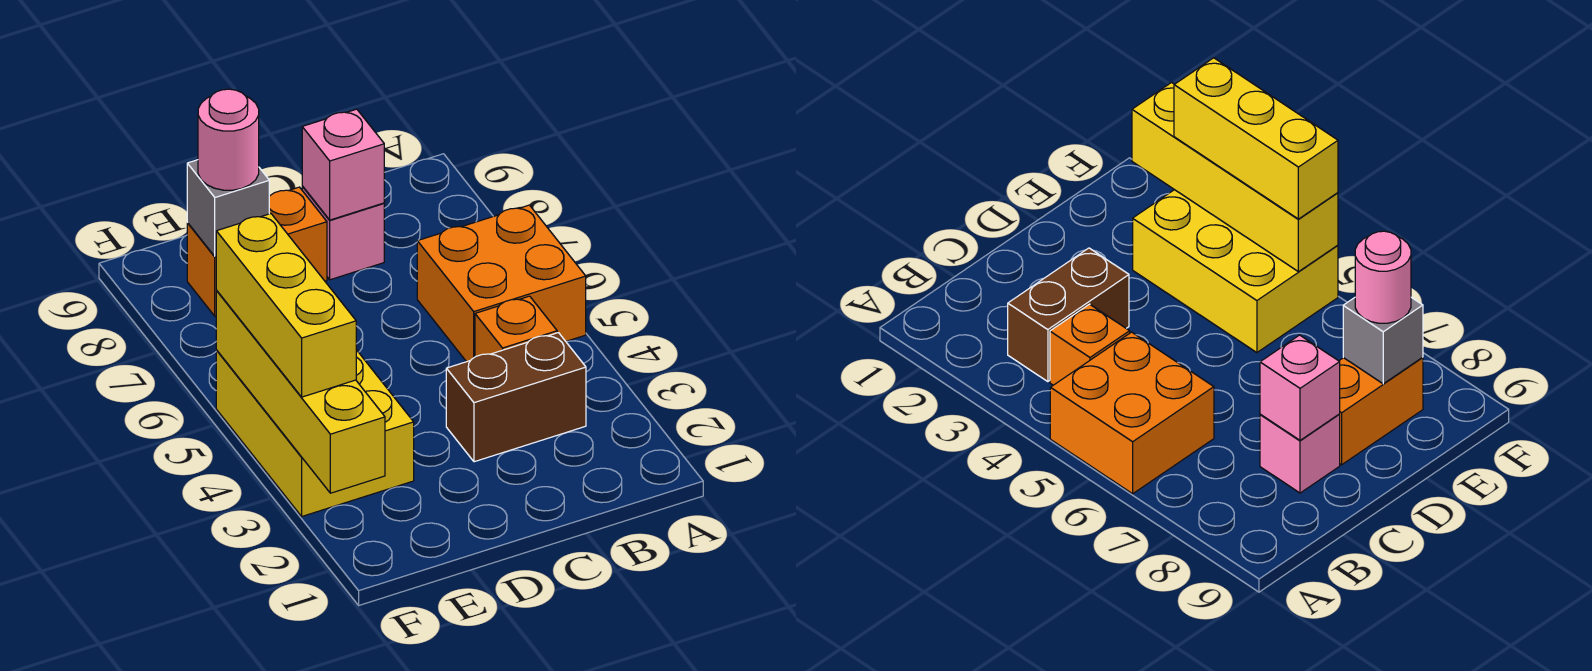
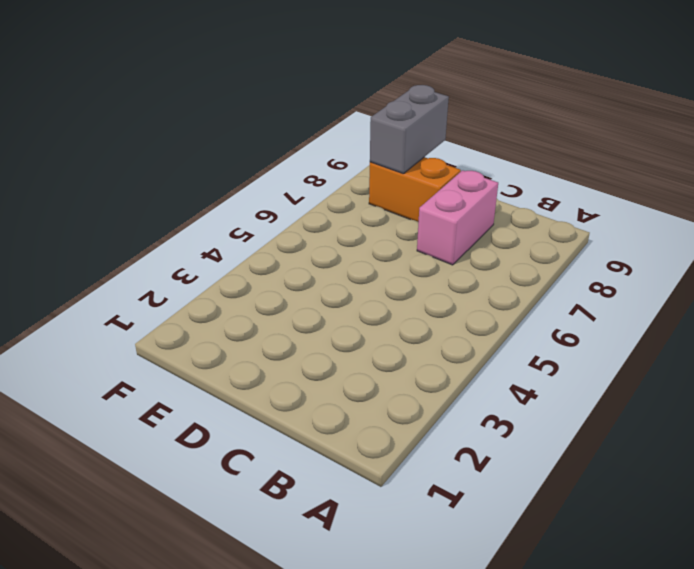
pink 1x2 brick [417,170,498,265] -> pink 1x1 brick [302,186,384,280]
grey 1x2 brick [370,85,449,173] -> grey 1x1 brick [187,160,269,257]
none -> orange 2x2 brick [417,205,586,362]
none -> brown 1x2 brick [446,333,586,462]

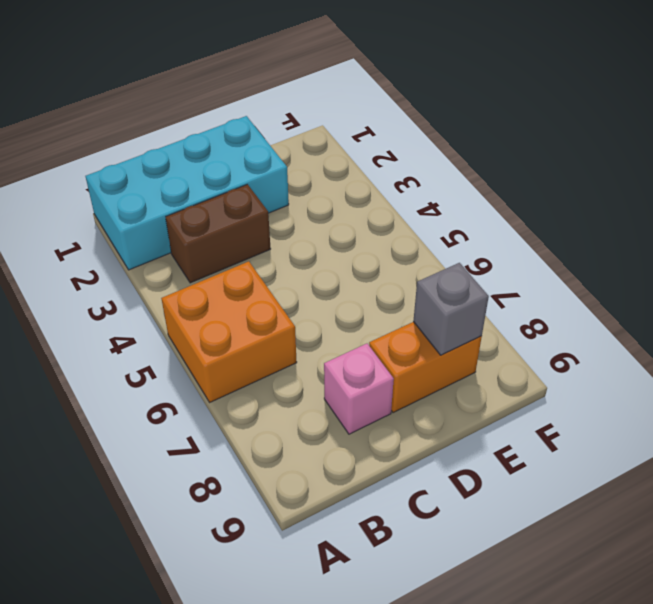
cyan 2x4 brick [86,116,289,270] -> none
none -> orange 1x1 brick [475,296,557,357]
none -> yellow 2x3 brick [216,350,414,516]

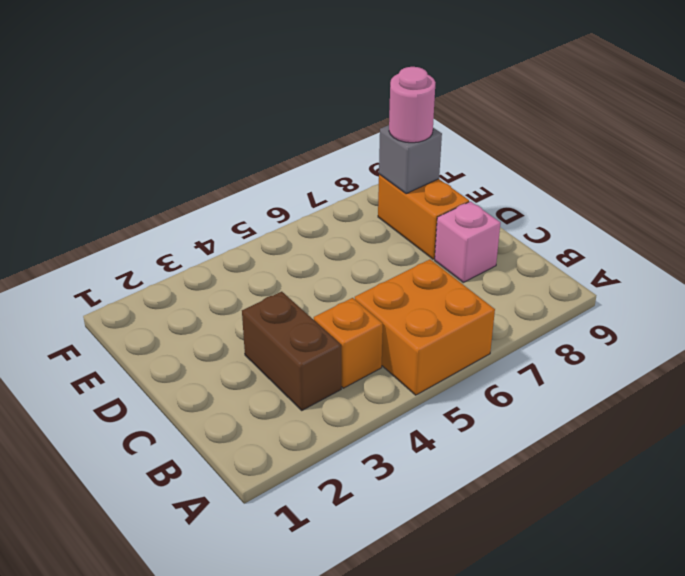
none -> yellow 2x3 brick [216,350,414,516]
none -> pink 1x1 brick [302,109,384,220]

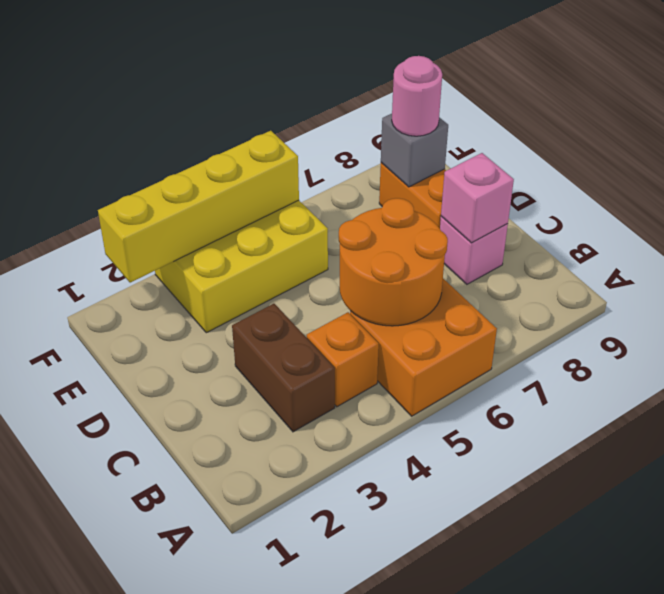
orange 2x2 round brick [339,198,448,326] -> none
none -> yellow 1x3 brick [216,214,356,397]

